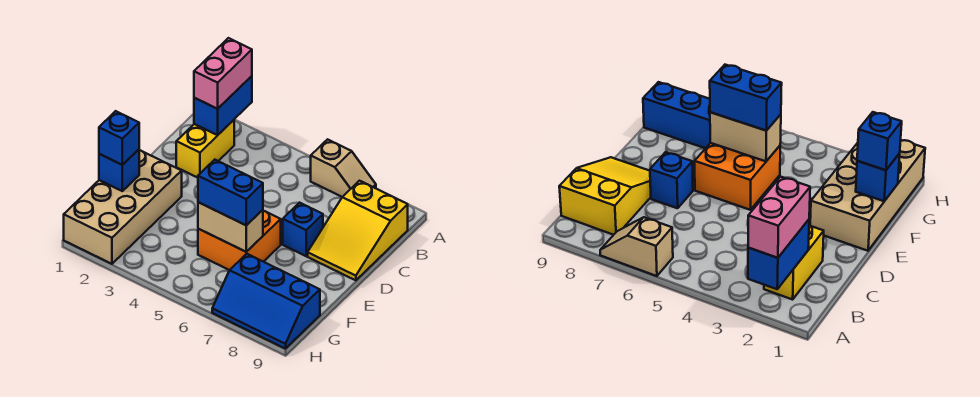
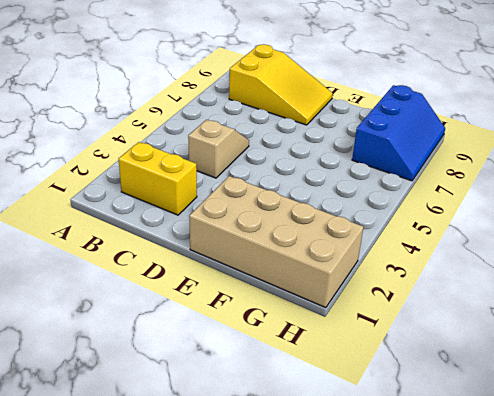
tan 1x2 slope [188,120,249,178] -> tan 1x2 slope moved to [311,139,376,197]
none -> blue 1x1 brick [283,203,323,256]
none -> orange 2x2 brick [198,211,281,270]
none -> blue 1x2 brick [194,76,252,135]

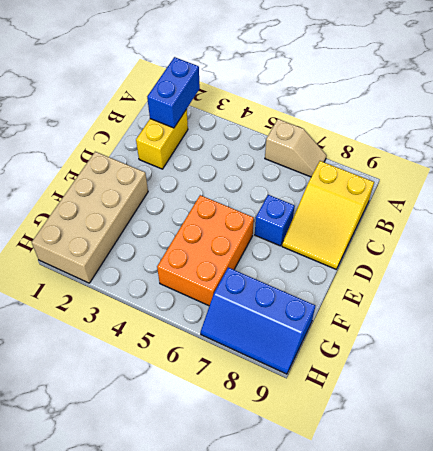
orange 2x3 brick [157,195,254,306] -> orange 2x2 brick [198,211,281,270]
none -> blue 1x1 brick [99,149,139,191]
none -> tan 1x2 brick [198,202,263,252]
none -> pink 1x2 brick [194,38,252,109]

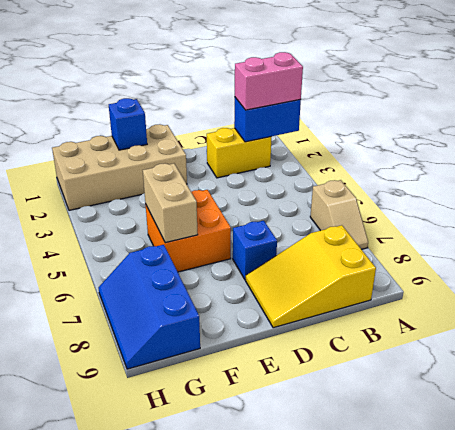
none -> blue 1x1 brick [99,111,139,165]
none -> blue 1x2 brick [198,160,263,225]

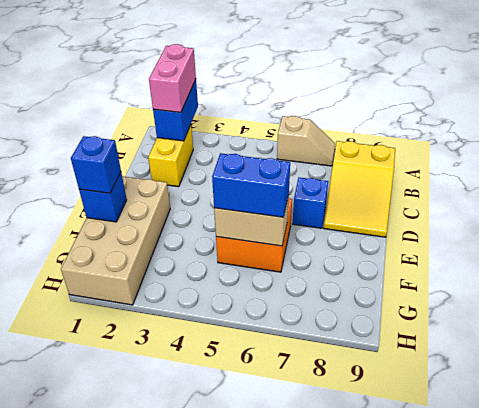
none -> blue 2x3 slope [212,254,320,349]

